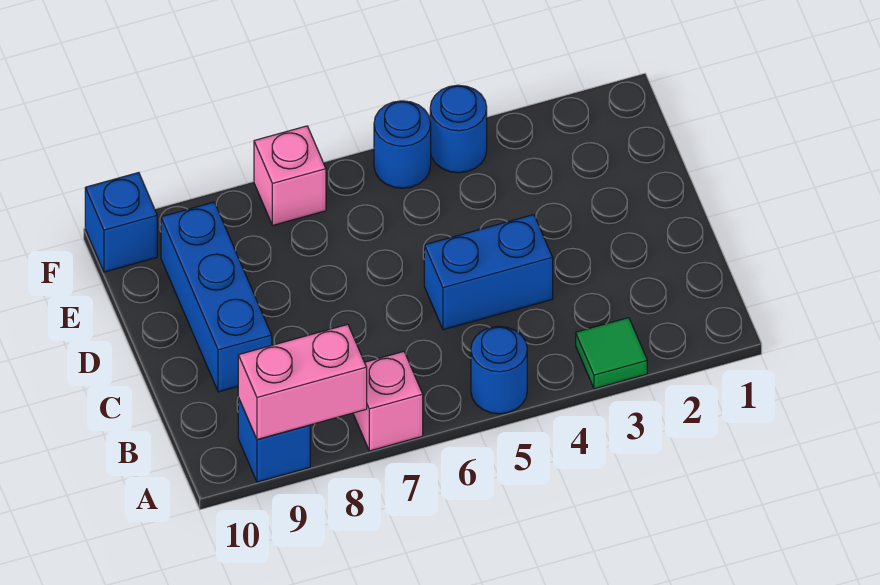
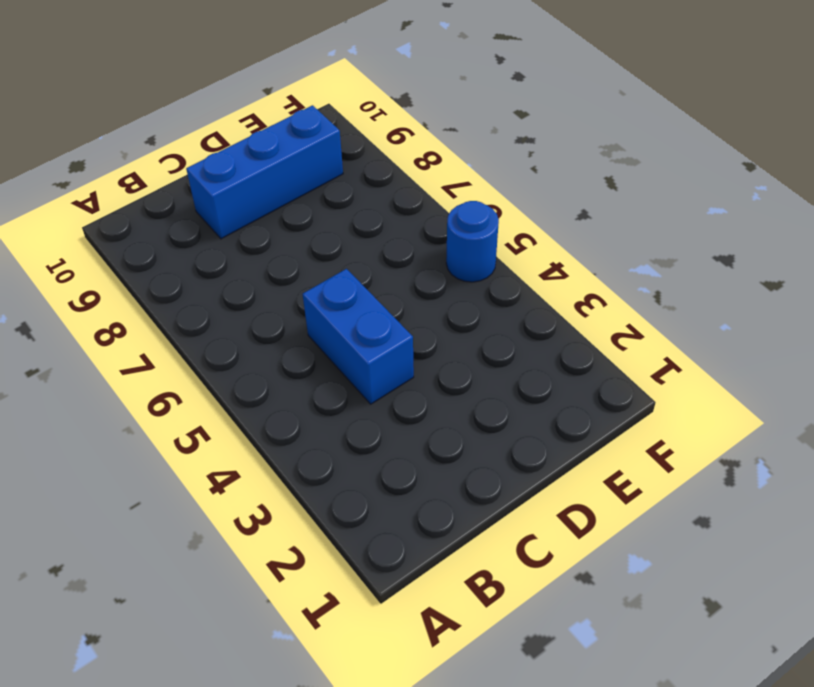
none -> green 1x1 tile [576,318,647,389]
none -> blue 1x1 round brick [471,326,527,414]

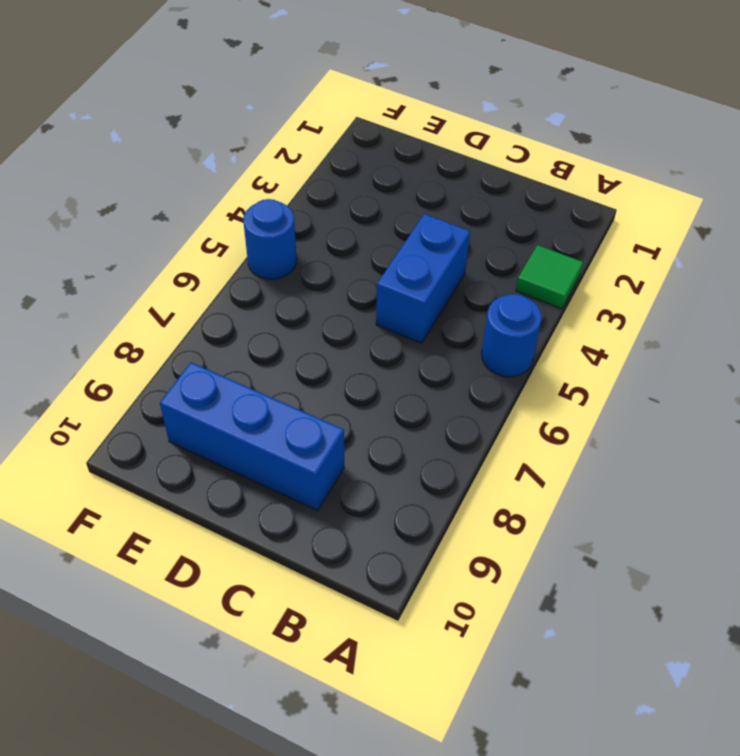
none -> pink 1x1 brick [353,352,423,451]
none -> blue 1x1 brick [238,398,310,482]

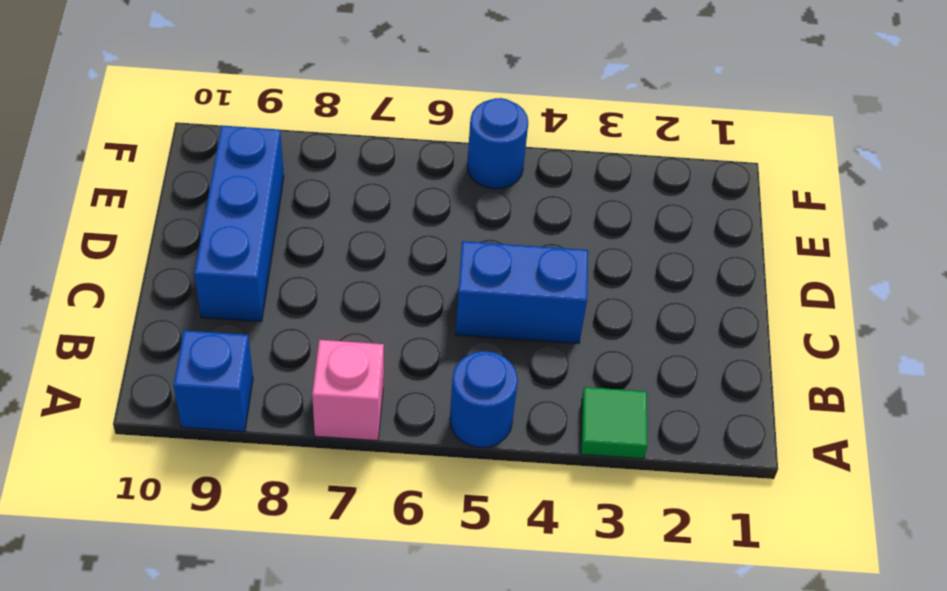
none -> blue 1x1 round brick [430,85,487,173]
none -> pink 1x1 brick [254,126,326,225]

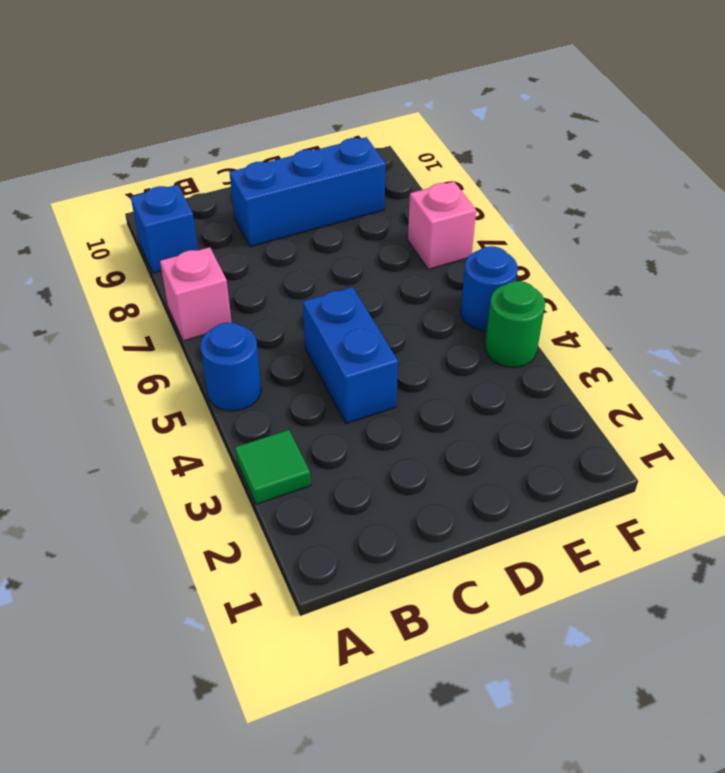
green 1x1 round brick [485,281,545,367] -> blue 1x1 round brick [430,85,487,173]
none -> blue 1x1 brick [85,173,157,272]
none -> pink 1x2 brick [238,324,367,440]

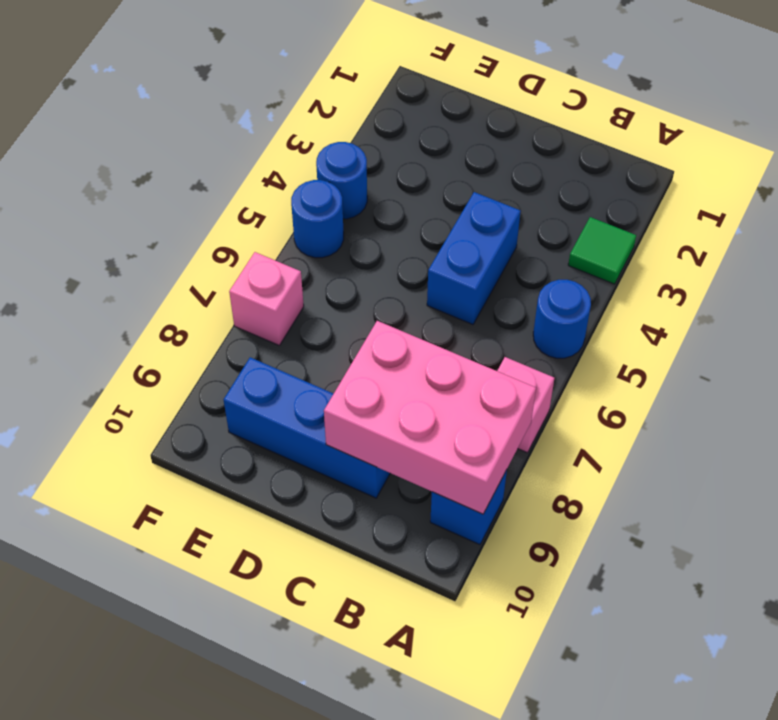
pink 2x3 brick [324,321,536,514] -> pink 1x2 brick [238,324,367,440]
none -> blue 1x1 brick [85,173,157,272]

